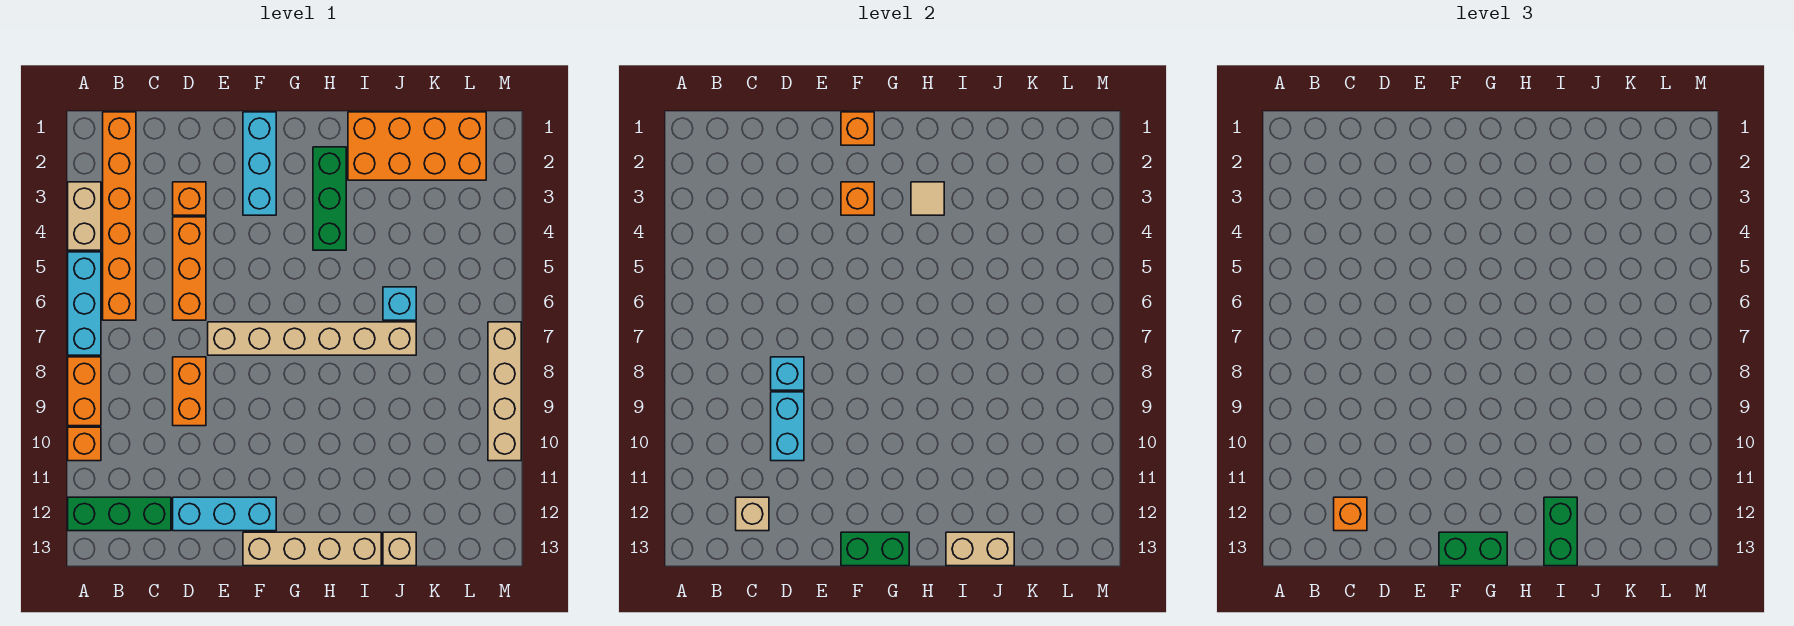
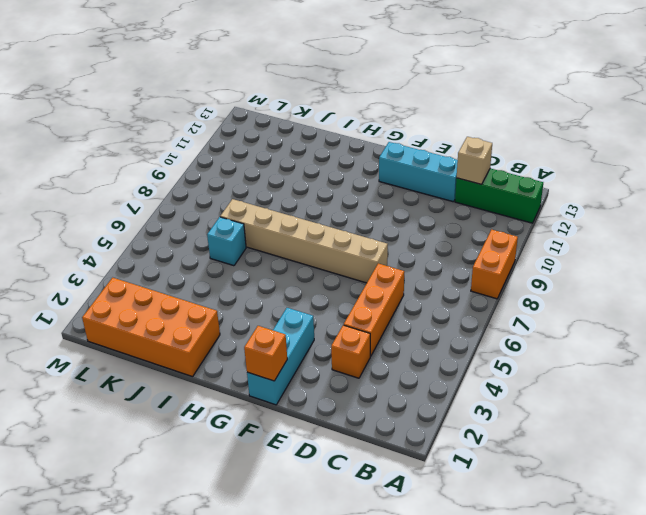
none -> tan 1x2 brick [68,182,101,250]
none -> cyan 1x3 brick [68,252,101,355]
none -> orange 1x1 brick [68,427,101,461]

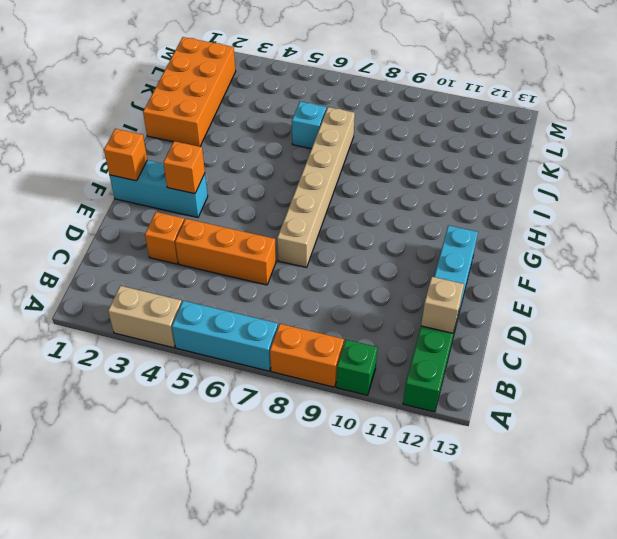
green 1x1 brick [336,340,378,395] -> orange 1x1 brick [68,427,101,461]
none -> orange 1x6 brick [103,112,136,320]
none -> orange 1x2 brick [173,357,206,426]
none -> tan 1x4 brick [243,532,381,566]

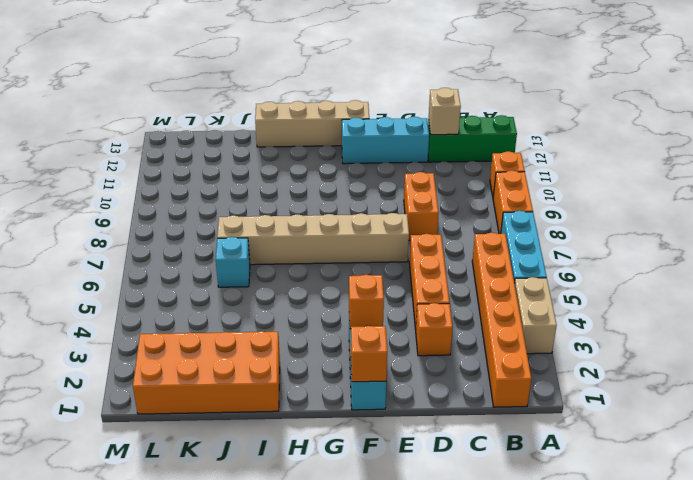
none -> green 1x3 brick [313,147,346,250]
none -> tan 1x1 brick [383,532,416,566]
none -> tan 1x4 brick [488,322,521,461]

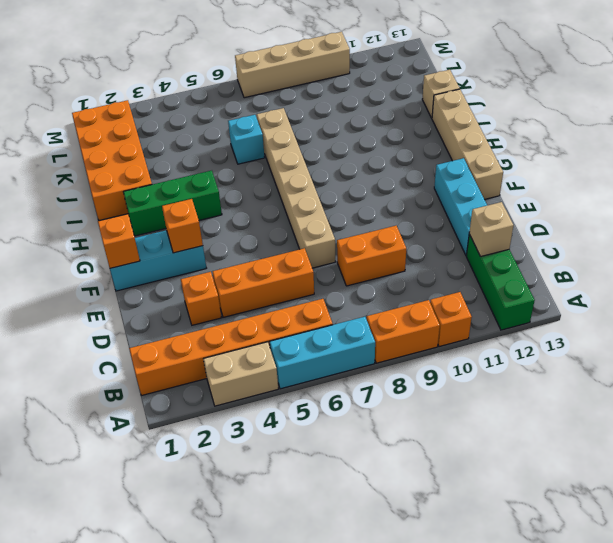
none -> cyan 1x1 brick [771,357,804,390]
none -> cyan 1x2 brick [771,392,804,461]
none -> green 1x2 brick [841,532,909,566]

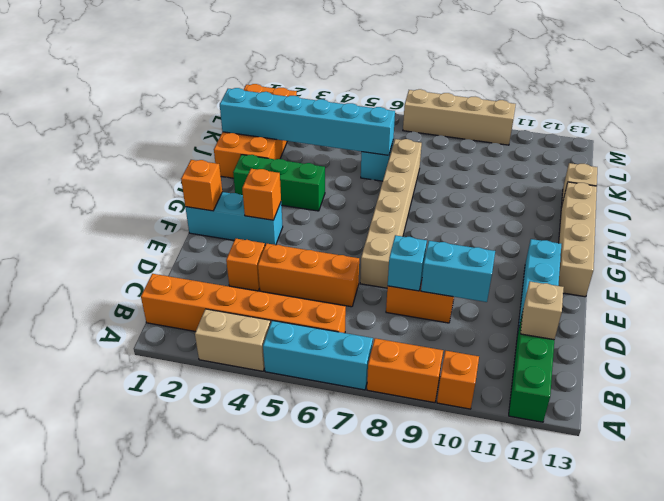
cyan 1x6 brick [220,88,395,155] -> none
none -> green 1x2 brick [841,532,909,566]
none -> tan 1x1 tile [911,182,944,215]
none -> tan 1x2 brick [946,532,1014,566]

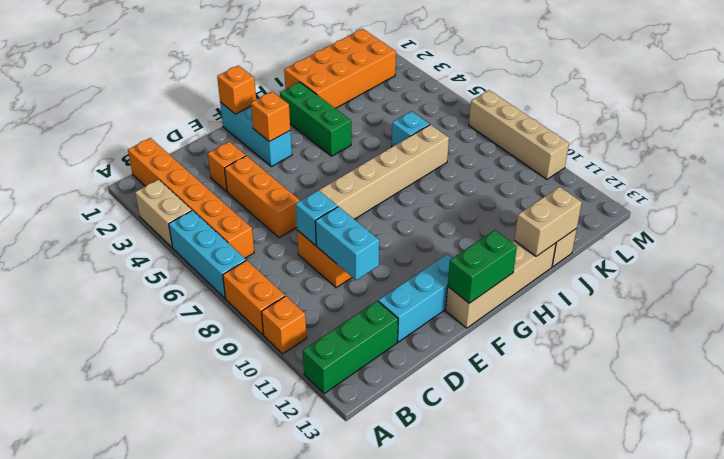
none -> tan 1x1 brick [736,497,769,531]
none -> tan 1x1 tile [911,182,944,215]
none -> orange 1x1 brick [1334,497,1367,531]

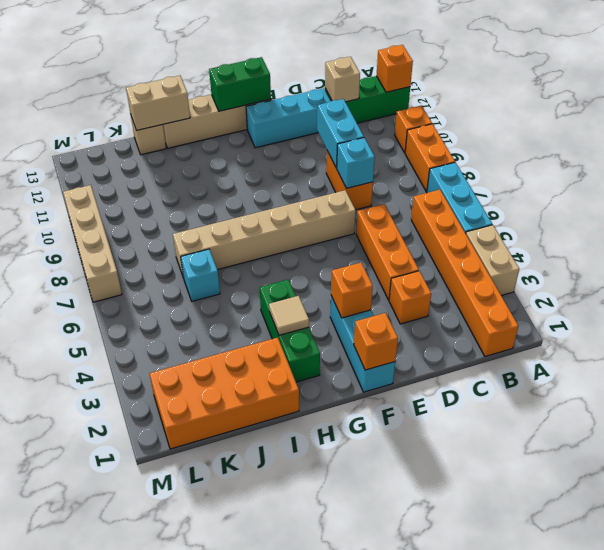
orange 1x1 brick [376,45,413,92] -> orange 1x1 brick moved to [1334,497,1367,531]
none -> green 1x2 brick [1439,532,1507,566]
none -> green 1x2 brick [1544,497,1577,566]

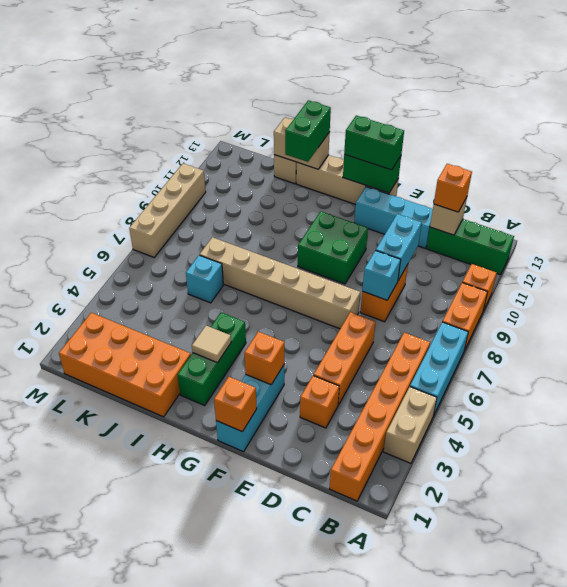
green 2x2 brick [298,211,368,284] -> none

